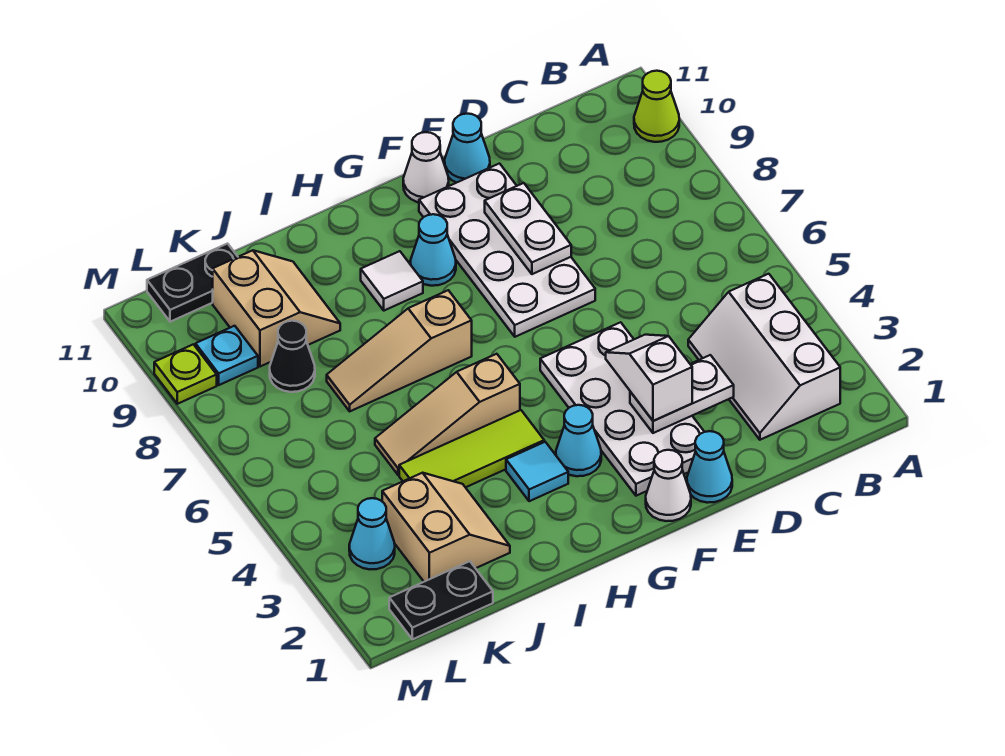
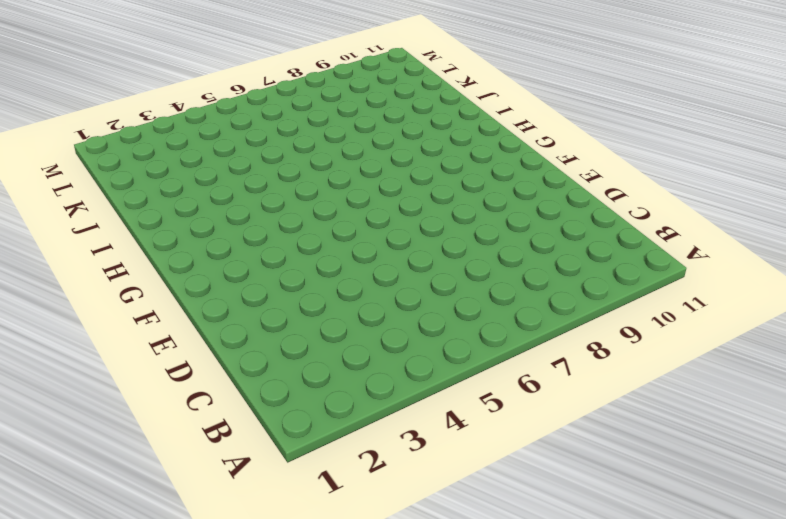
none -> lime 1x1 cone [634,71,679,142]
none -> white 2x3 slope [688,274,840,440]
none -> cyan 1x1 cone [687,431,732,503]

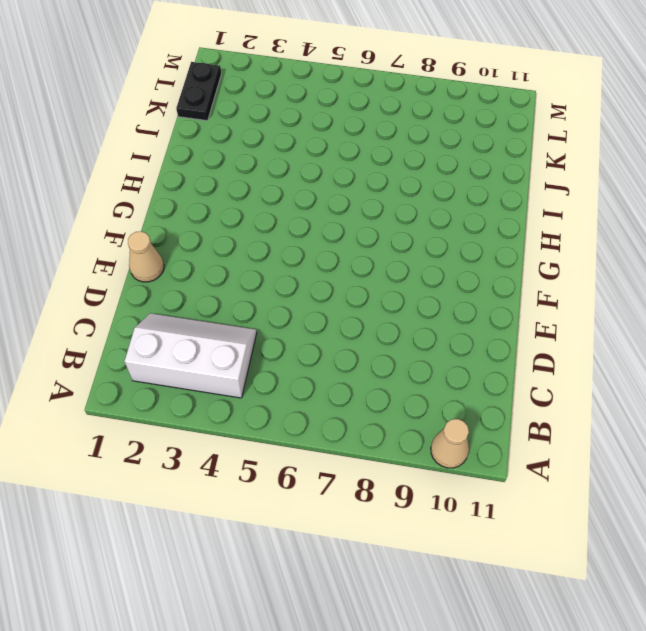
tan 1x1 cone [431,419,469,468] -> lime 1x1 cone [634,71,679,142]
tan 1x1 cone [128,231,164,282] -> cyan 1x1 cone [687,431,732,503]
none -> white 2x4 plate [540,322,704,496]
none -> white 2x4 plate [419,164,595,337]
none -> cyan 1x1 cone [445,114,490,183]

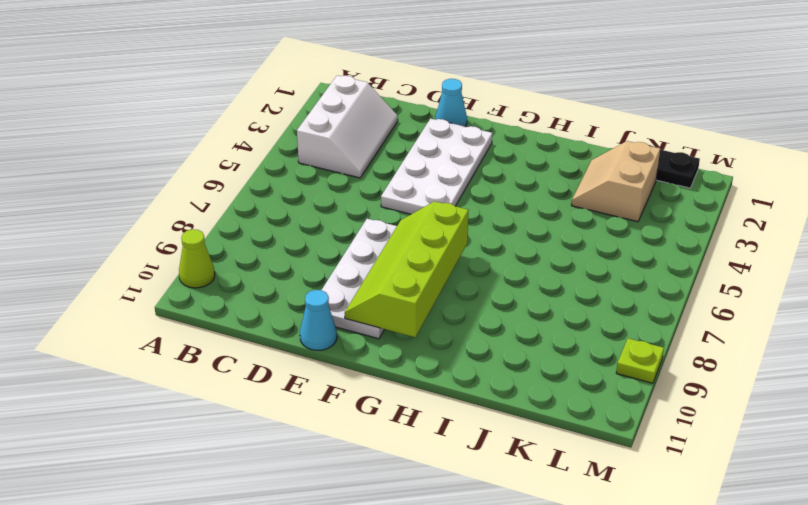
lime 2x4 slope [345,201,469,337] -> none
none -> white 1x1 cone [646,450,691,521]
none -> white 1x1 cone [403,132,449,202]
none -> cyan 1x1 cone [556,405,601,476]

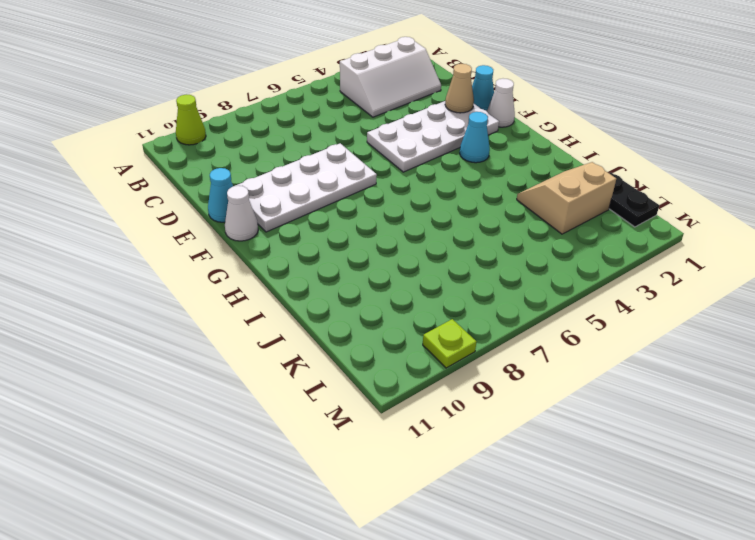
tan 1x1 cone [445,64,474,113] -> none
none -> cyan 1x1 cone [410,214,456,286]
none -> cyan 1x1 tile [506,442,568,501]
none -> lime 1x3 tile [399,410,544,487]

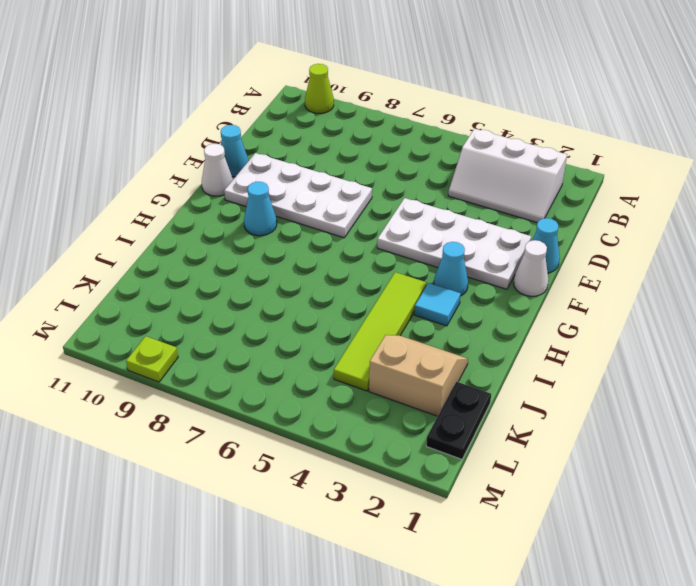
lime 1x4 tile [334,272,427,391] -> lime 1x3 tile [399,410,544,487]
none -> tan 1x3 slope [375,354,520,475]
none -> tan 1x3 slope [327,290,472,411]
none -> white 1x1 tile [361,251,423,311]

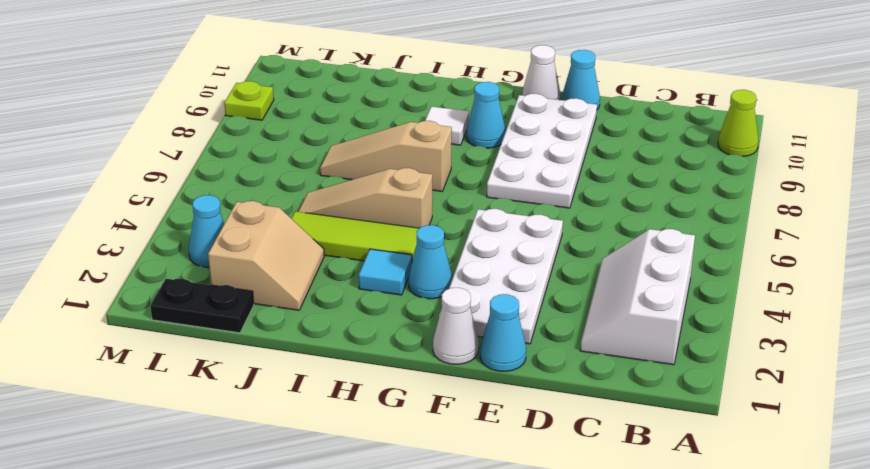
none -> tan 2x2 slope [213,250,340,367]
none -> black 1x1 cone [270,321,315,392]
none -> black 1x2 plate [147,244,238,322]

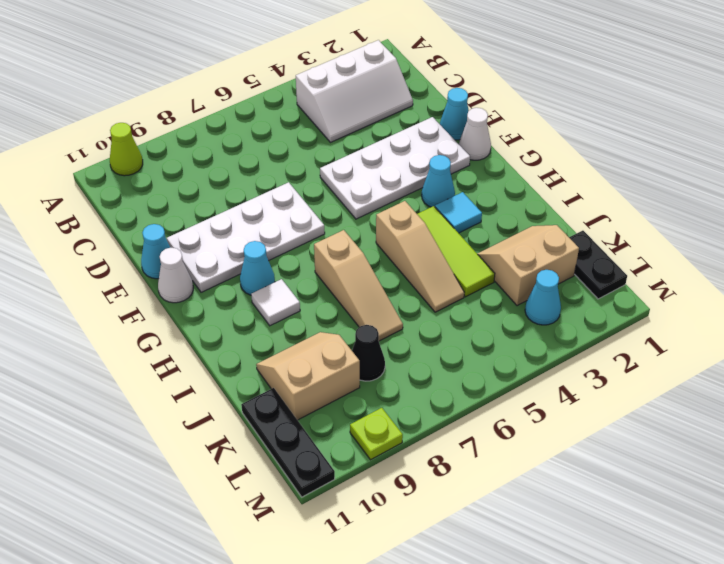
black 1x3 plate [241,388,335,497] -> black 1x2 plate [147,244,238,322]
none -> cyan 1x1 plate [196,326,258,385]
none -> white 1x2 plate [630,355,734,433]
none -> white 1x2 plate [485,183,571,274]

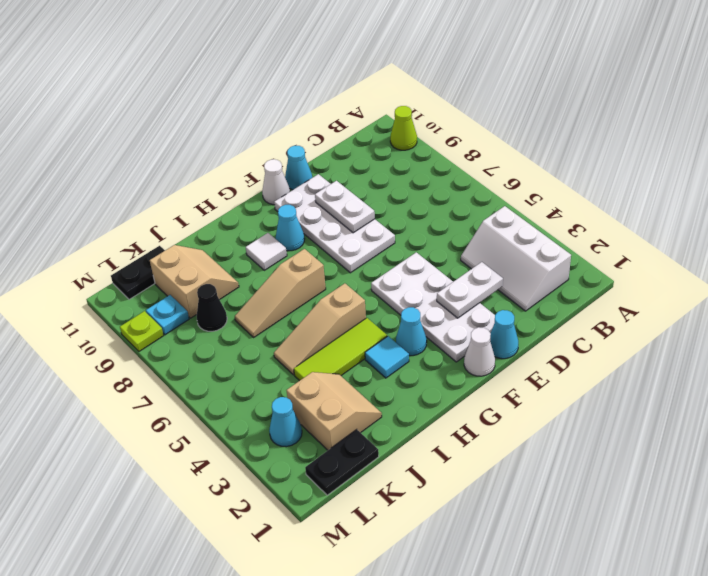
none -> white 1x2 slope [606,335,692,421]

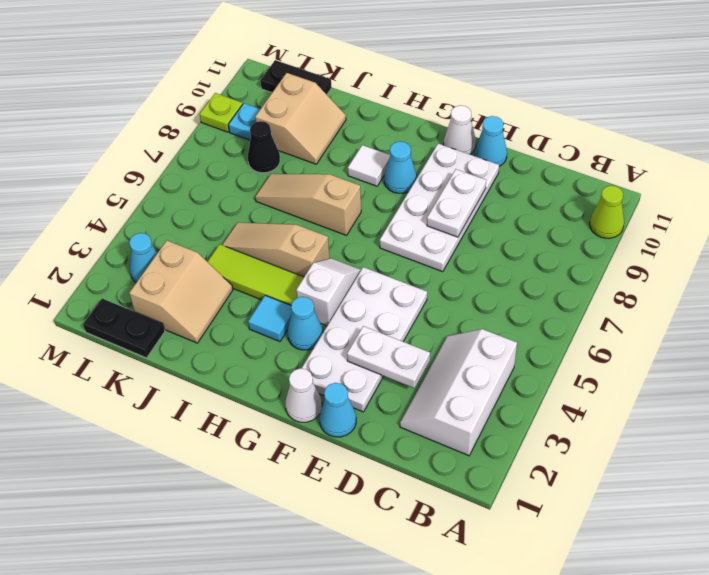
white 1x2 slope [296,258,361,326] -> white 1x2 slope moved to [606,335,692,421]

